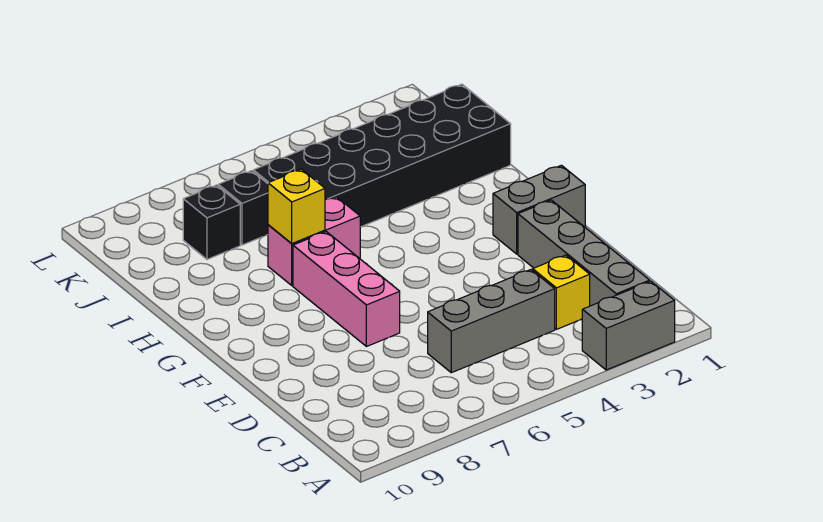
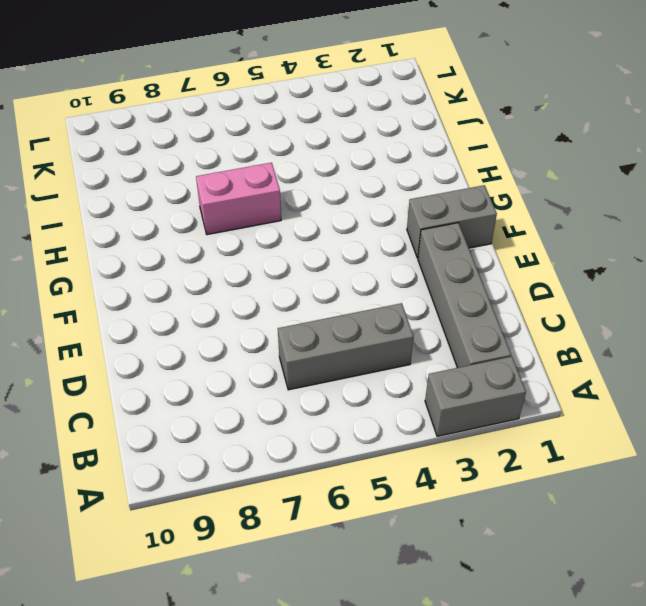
none -> yellow 1x1 brick [533,255,590,329]
none -> pink 1x3 brick [293,232,400,347]

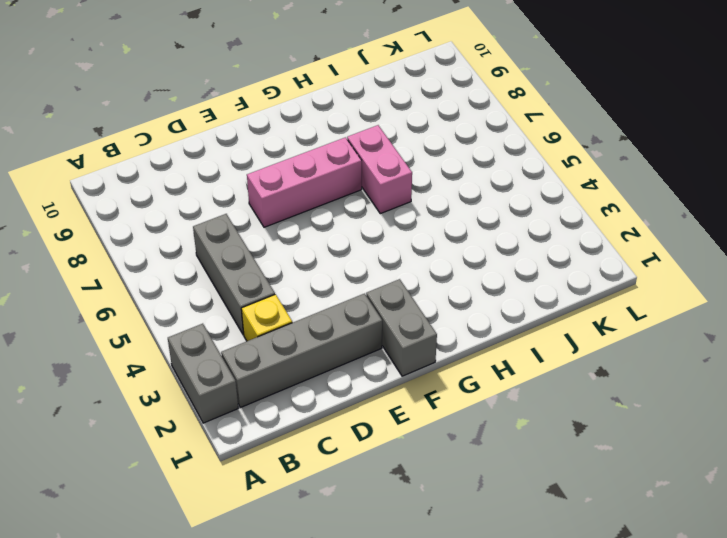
none -> black 2x6 brick [253,84,511,227]
none -> black 1x1 brick [218,171,268,245]

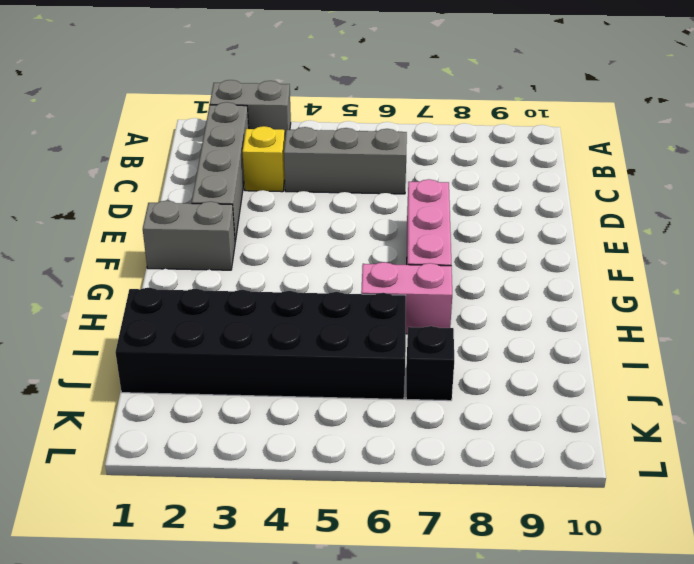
none -> black 1x1 brick [183,185,240,259]
none -> yellow 1x1 brick [268,169,325,244]

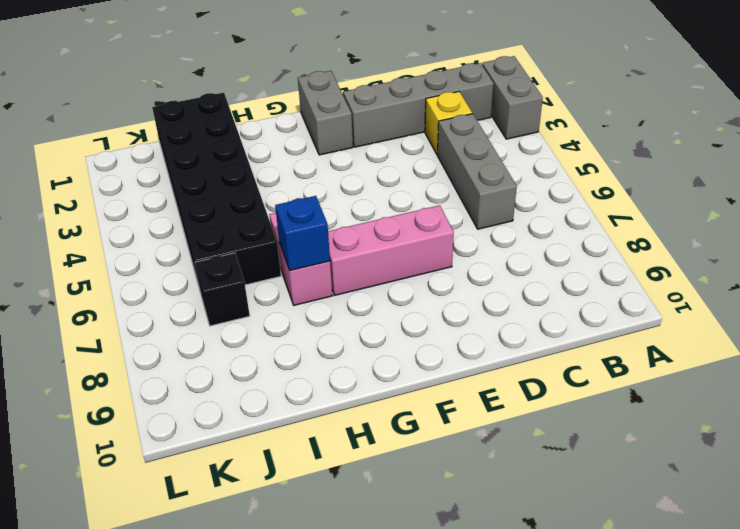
blue 1x1 brick [275,196,330,271] -> yellow 1x1 brick [268,169,325,244]
none -> black 1x1 brick [183,185,240,259]

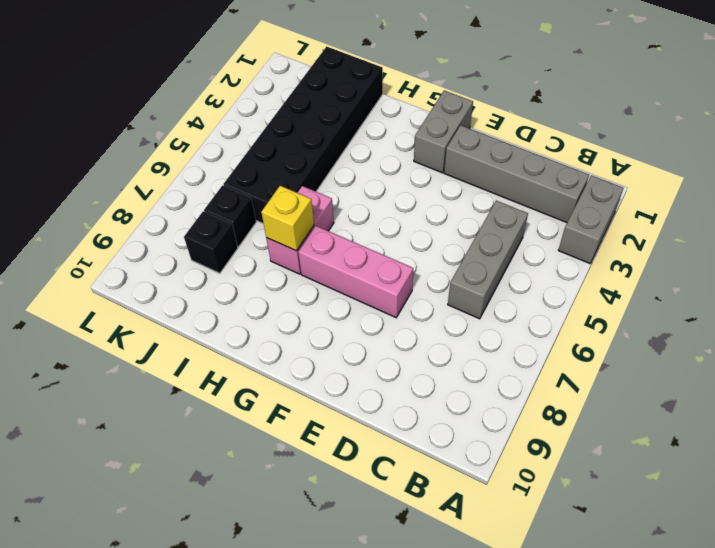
none -> yellow 1x1 brick [533,255,590,329]

